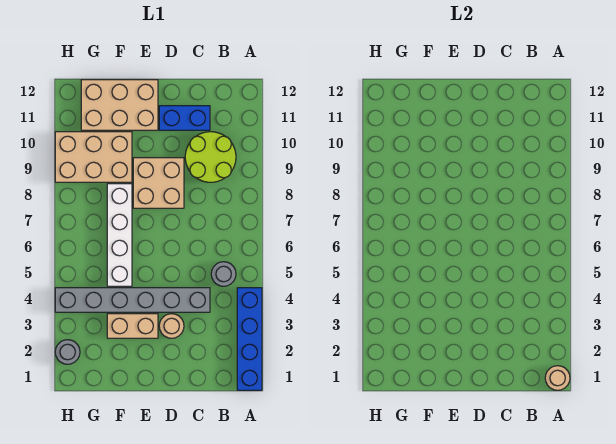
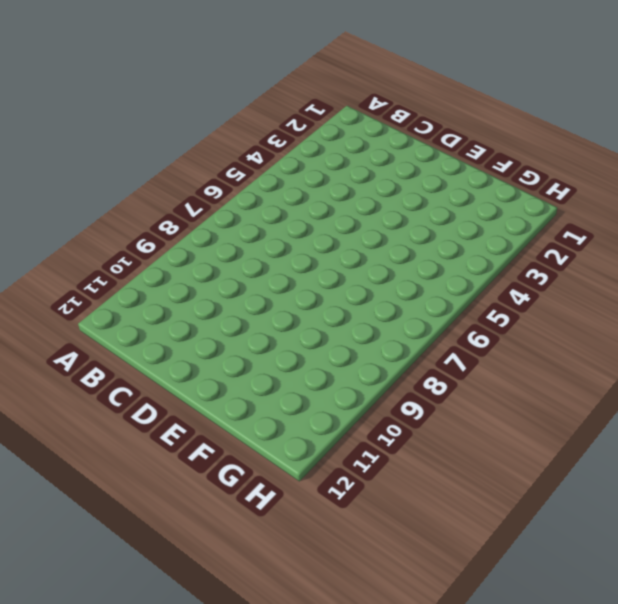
none -> blue 1x4 brick [237,288,262,390]
none -> grey 1x1 round brick [211,262,236,286]
none -> lime 2x2 round brick [185,132,236,182]

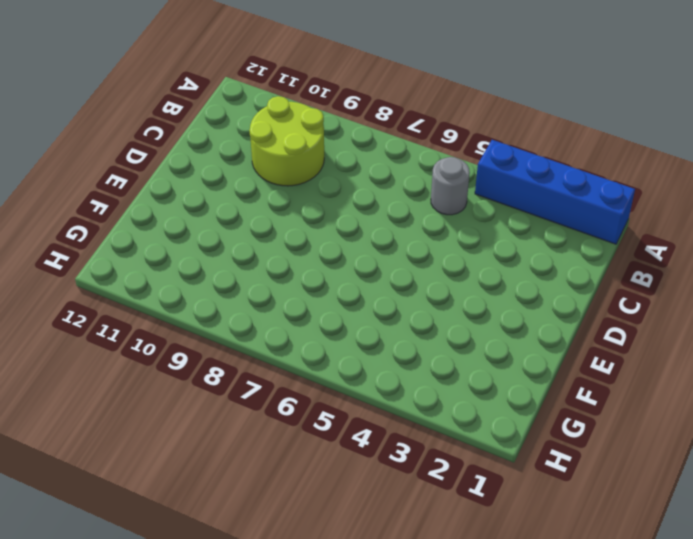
none -> grey 1x6 brick [55,288,210,312]
none -> blue 1x2 brick [159,106,210,130]
none -> tan 1x1 round brick [159,314,184,338]

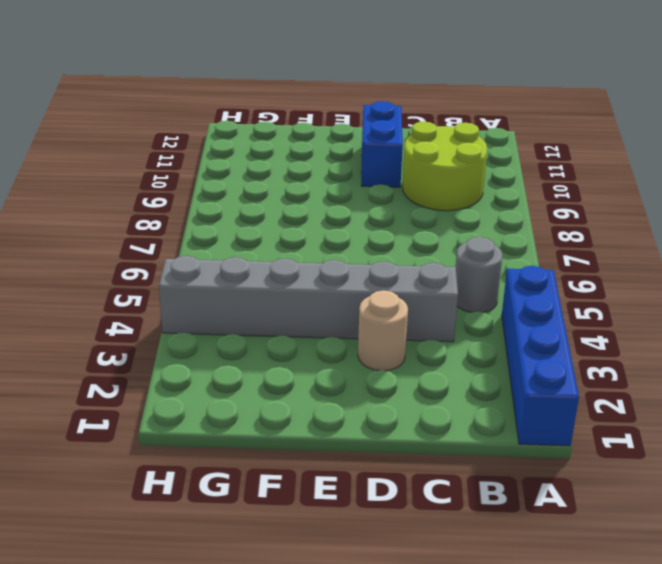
blue 1x2 brick [361,101,403,187] -> blue 1x2 brick turned to [159,106,210,130]
none -> tan 2x2 brick [133,158,184,208]
none -> tan 1x2 brick [107,314,158,338]
none -> tan 2x3 brick [81,80,158,130]

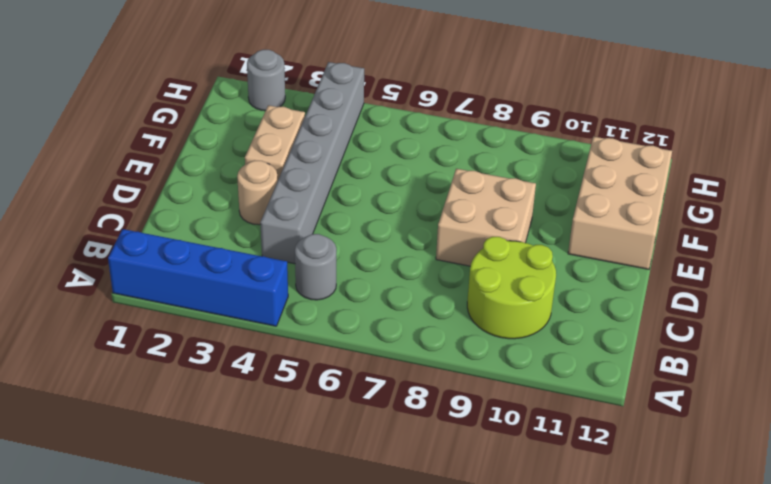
none -> blue 1x2 brick [159,106,210,130]
none -> white 1x4 brick [107,184,132,286]
none -> tan 2x3 brick [55,132,132,182]

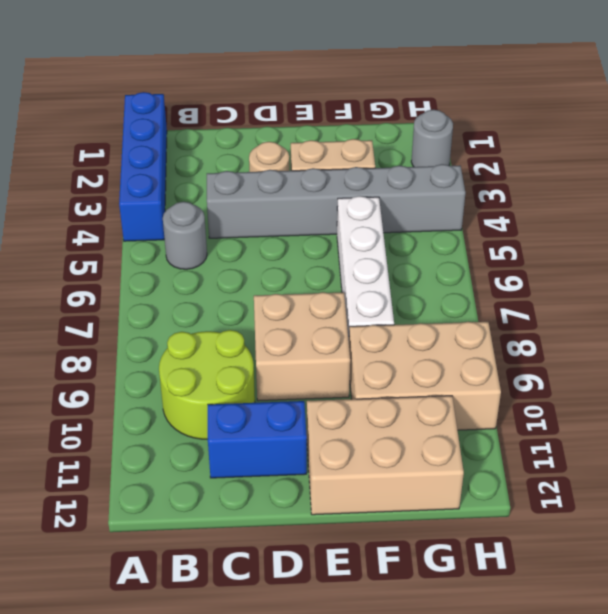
none -> tan 1x1 round brick [545,366,570,390]

